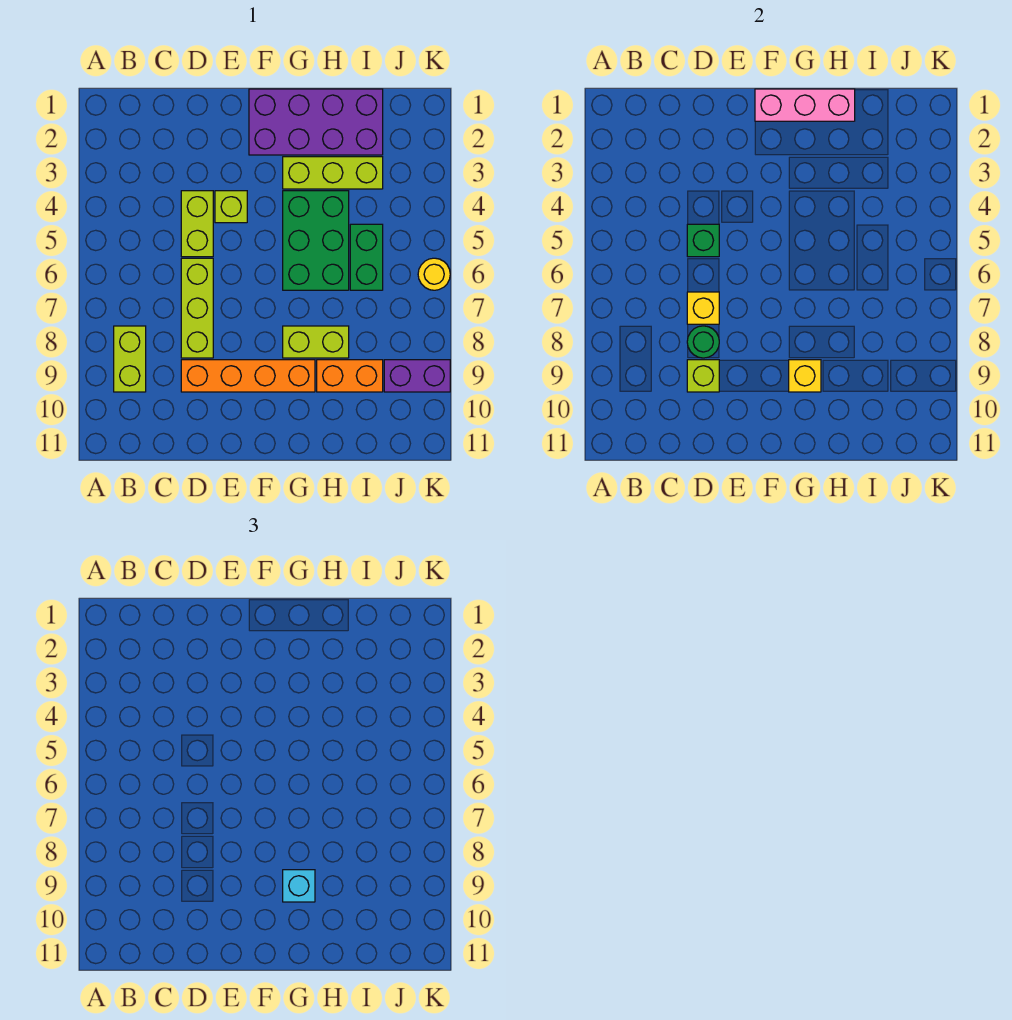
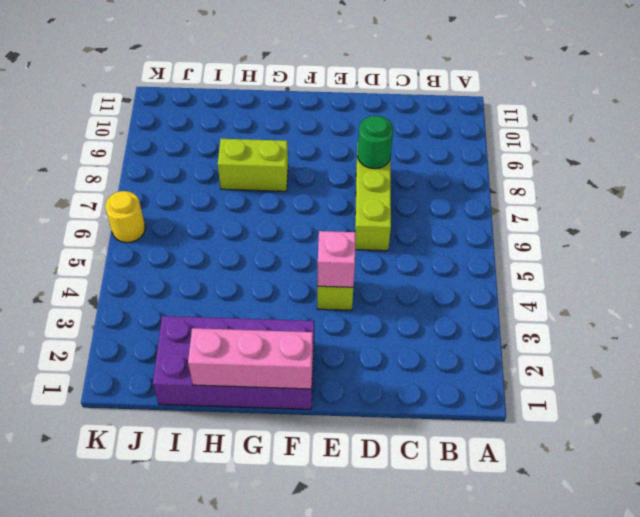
pink 1x1 brick [318,231,356,287] -> none
none -> lime 1x2 brick [114,326,146,392]
none -> lime 1x2 brick [181,191,213,257]
none -> orange 1x4 brick [181,360,315,392]

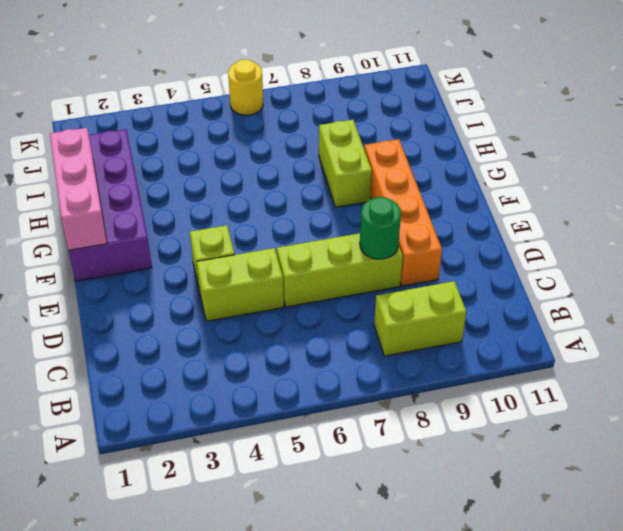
none -> lime 1x3 brick [283,157,383,189]
none -> green 2x3 brick [283,191,349,290]
none -> orange 1x2 brick [317,360,383,392]

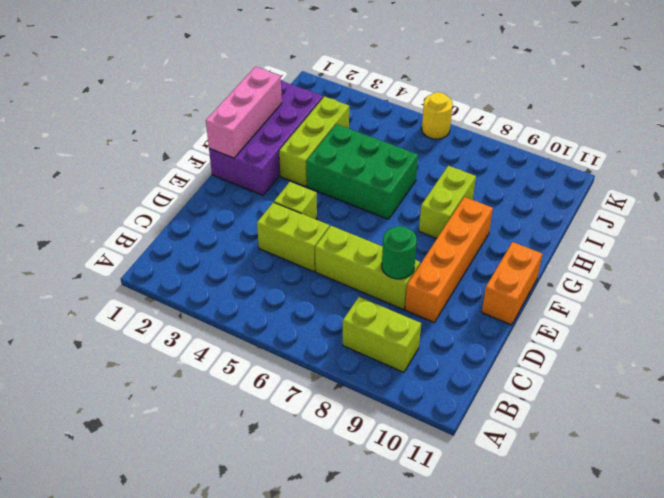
orange 1x2 brick [482,242,542,325] -> orange 1x2 brick moved to [317,360,383,392]
none -> green 1x2 brick [350,224,383,290]
none -> purple 1x2 brick [384,360,450,392]
none -> green 1x1 brick [687,224,719,257]

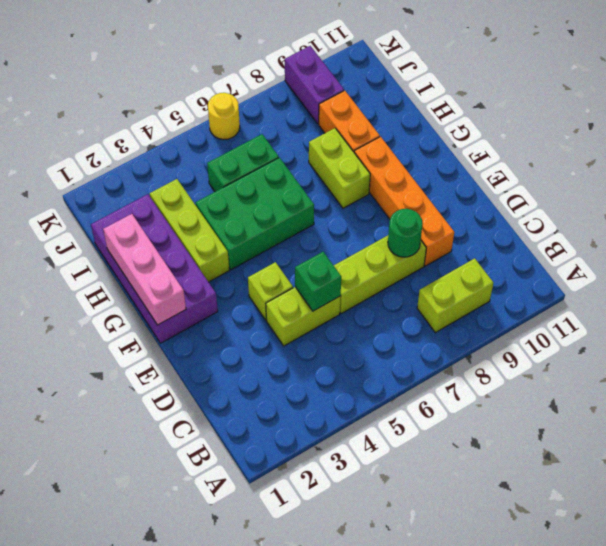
none -> yellow 1x1 brick [687,292,719,324]
none -> lime 1x1 brick [687,360,719,392]
none -> yellow 1x1 brick [789,360,821,392]

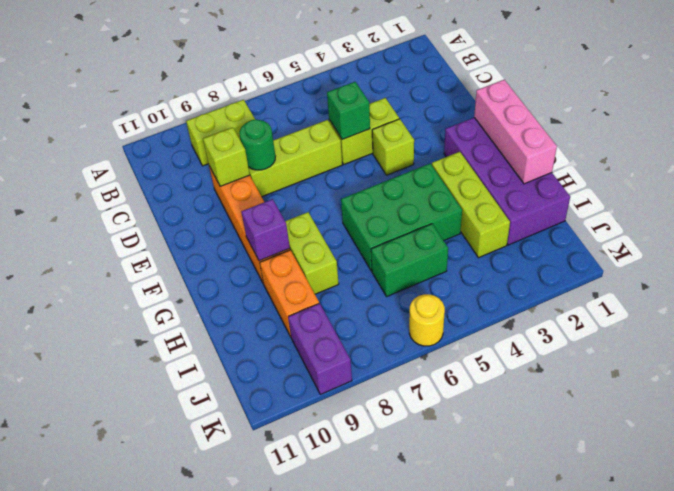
purple 1x1 brick [241,199,290,261] -> yellow 1x1 brick [789,360,821,392]
none -> yellow 1x1 brick [687,292,719,324]
none -> cyan 1x1 brick [283,870,315,902]

